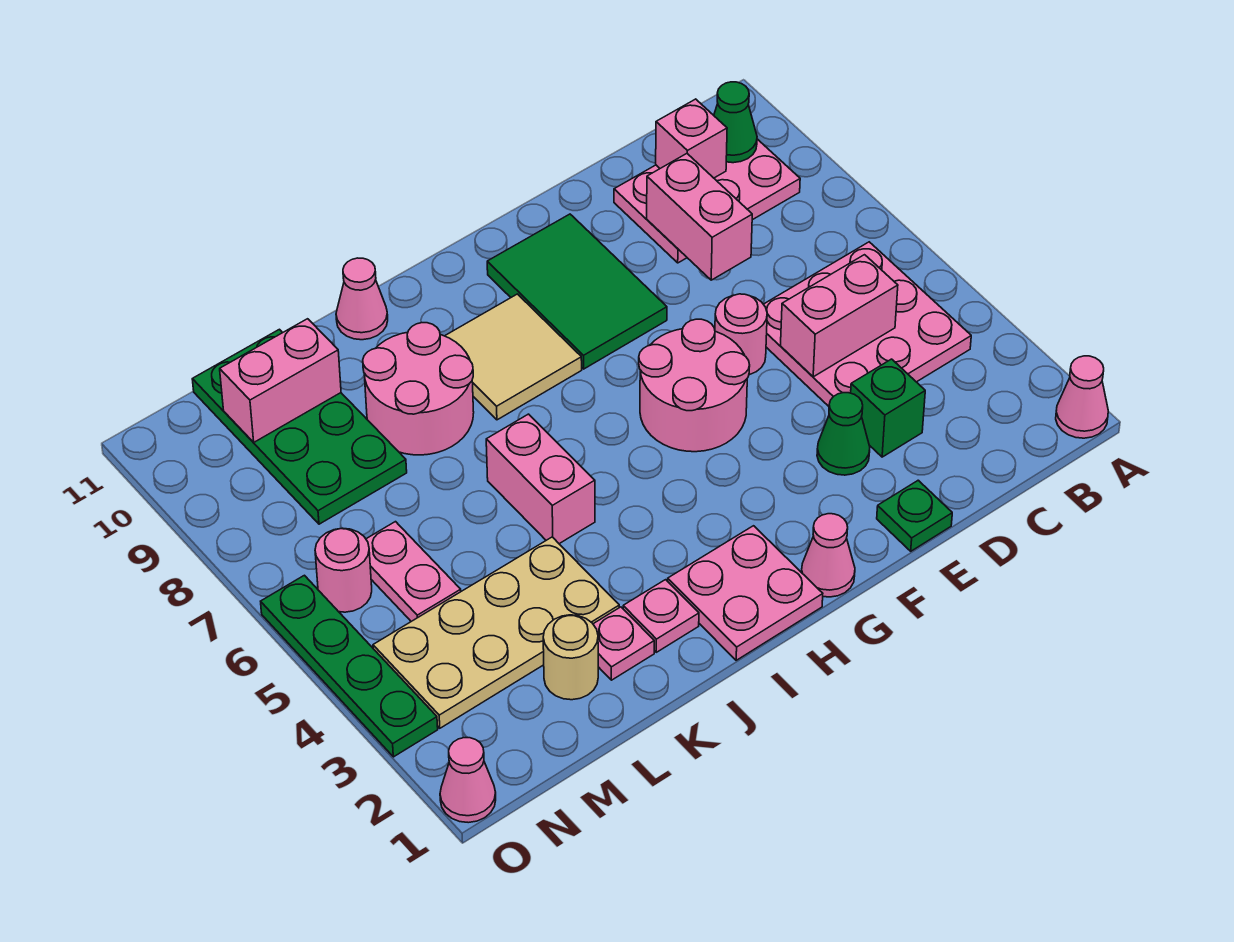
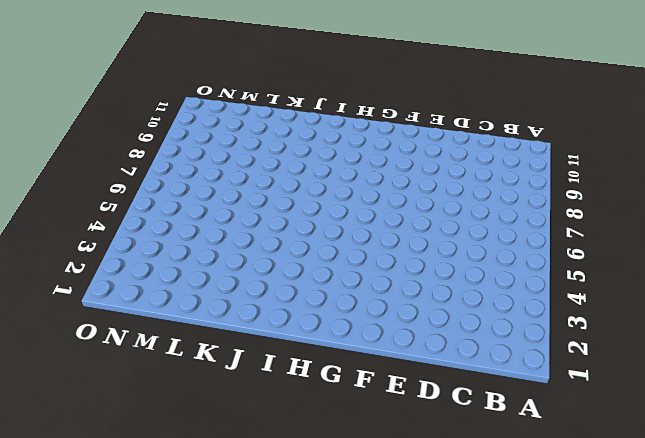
none -> pink 1x1 cone [1056,356,1108,438]
none -> pink 3x3 plate [763,242,971,406]
none -> pink 2x3 plate [614,139,800,263]

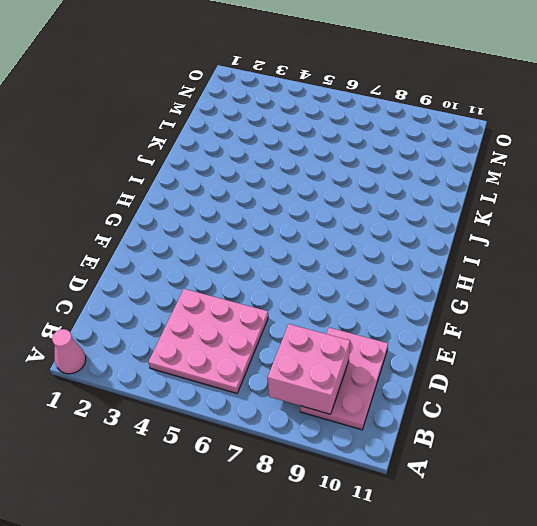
pink 2x2 brick [268,324,350,414] -> none
none -> green 1x1 brick [851,359,925,457]
none -> green 1x1 plate [877,480,952,551]
none -> green 1x1 cone [817,393,870,475]

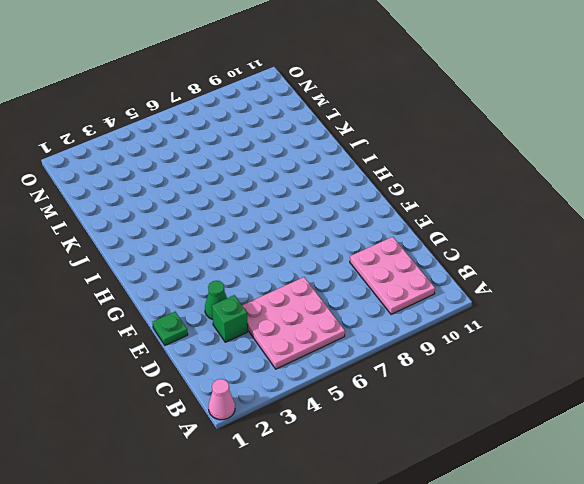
none -> pink 1x1 round brick [715,294,767,375]
none -> pink 2x2 round brick [639,319,750,452]
none -> green 2x3 tile [487,214,667,369]

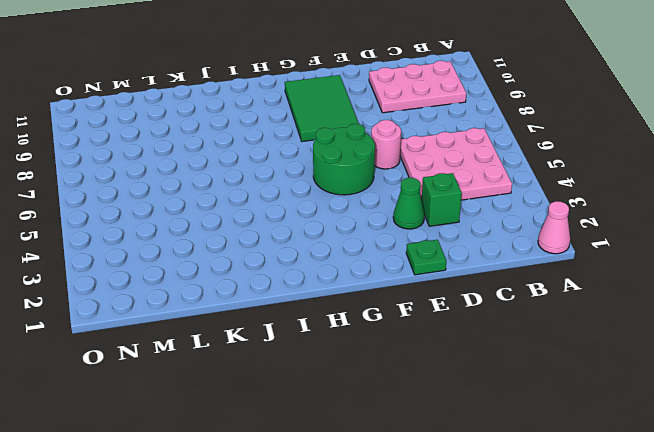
green 2x2 round brick [313,124,375,195] -> pink 2x2 round brick [639,319,750,452]
none -> pink 1x1 cone [801,514,855,597]
none -> pink 2x2 plate [668,526,823,660]
none -> tan 2x2 tile [445,294,582,420]

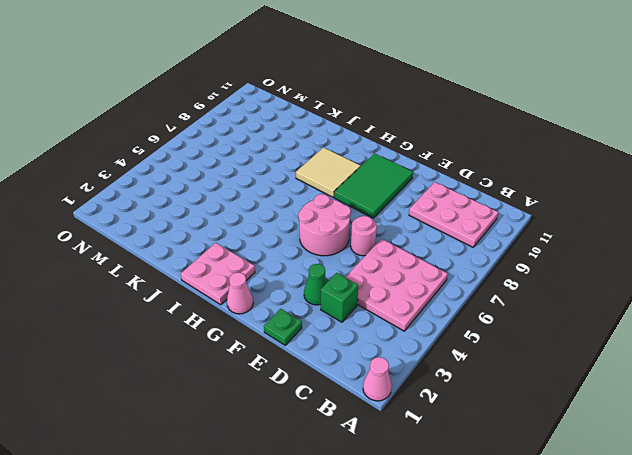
none -> pink 1x1 plate [623,580,699,652]
none -> pink 1x2 brick [486,414,595,544]
none -> pink 2x2 round brick [363,323,474,455]

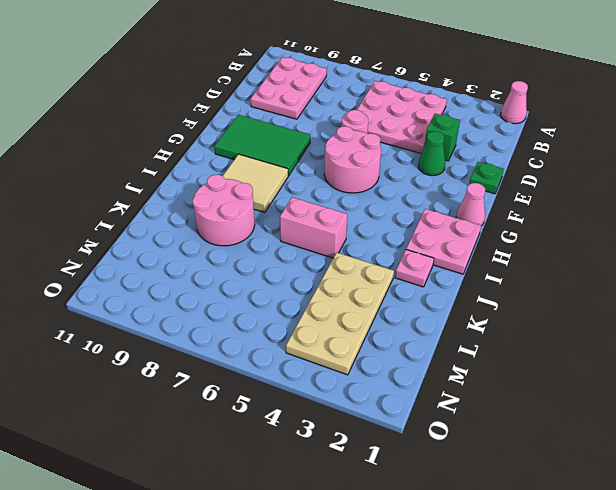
none -> pink 1x1 cone [336,258,388,340]
none -> pink 1x1 plate [593,607,654,680]
none -> tan 1x1 round brick [543,615,598,700]

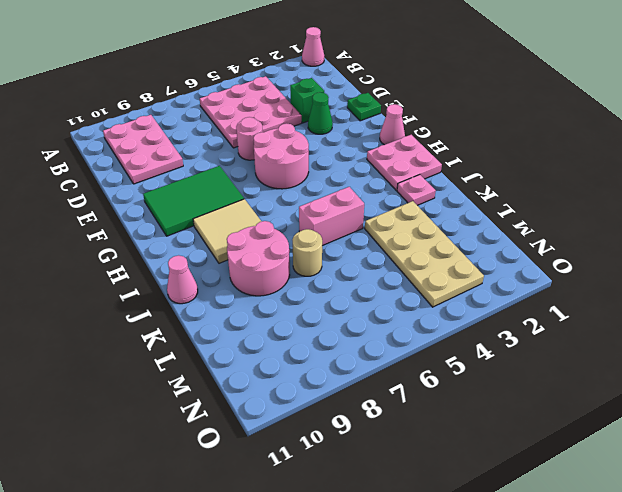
tan 1x1 round brick [292,229,322,276] -> tan 1x1 round brick moved to [543,615,598,700]
none -> pink 1x1 plate [593,607,654,680]
none -> green 2x4 plate [192,329,407,524]
none -> pink 1x2 plate [366,522,461,621]

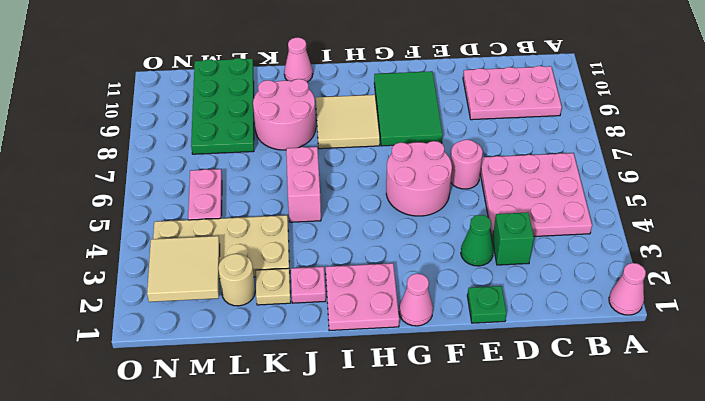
tan 1x1 plate [256,268,291,305] -> pink 1x1 plate [593,607,654,680]
tan 2x2 tile [147,236,220,302] -> none
none -> pink 1x1 round brick [315,528,372,612]
none -> pink 1x1 cone [440,738,496,823]
none -> green 1x4 plate [261,575,438,757]

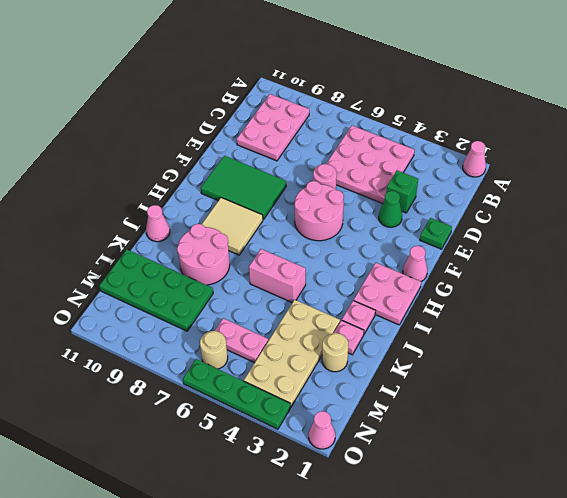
tan 1x1 round brick [200,331,228,369] -> pink 1x1 round brick [315,528,372,612]
none -> green 1x1 cone [714,82,757,163]
none -> pink 1x2 brick [780,255,898,377]
none -> pink 1x1 brick [656,99,727,178]

